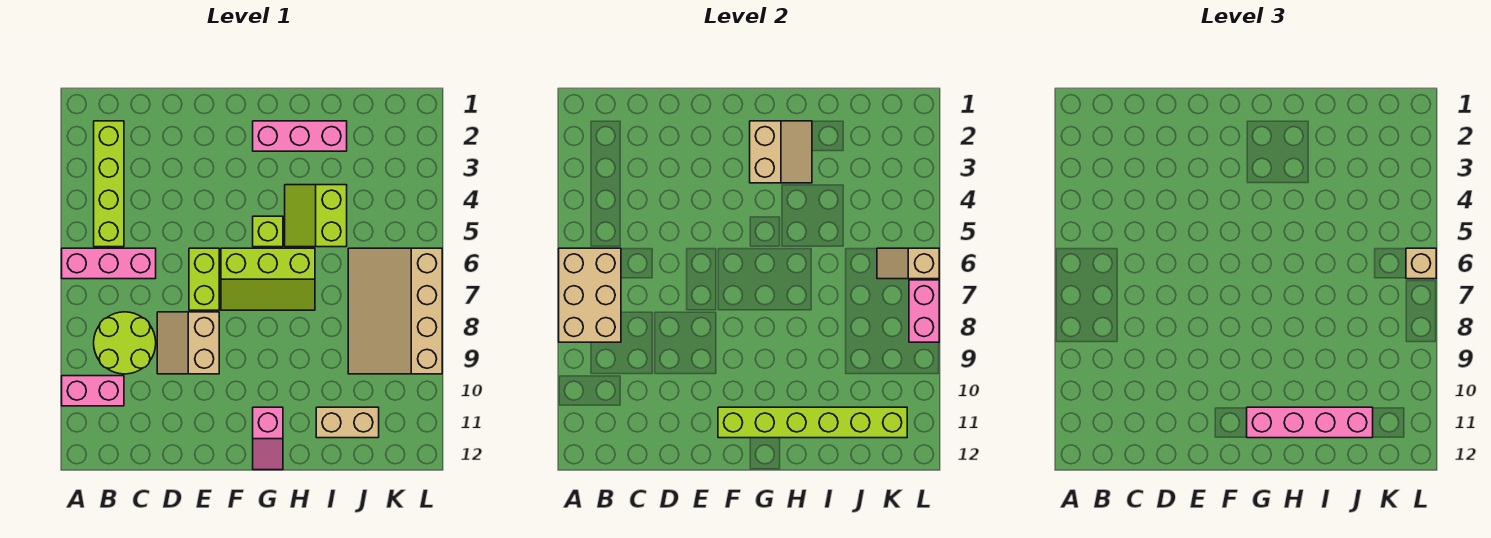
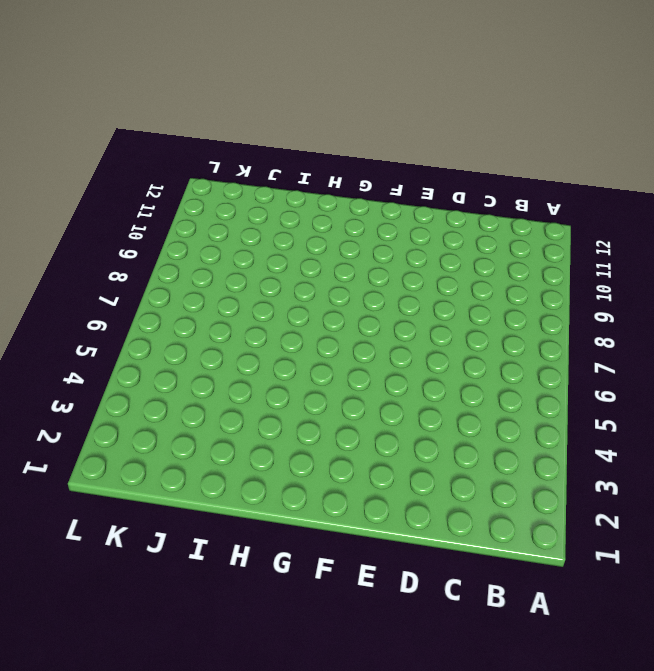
none -> pink 1x3 brick [62,248,156,279]
none -> pink 1x2 brick [62,376,124,406]
none -> lime 1x4 brick [94,121,124,247]

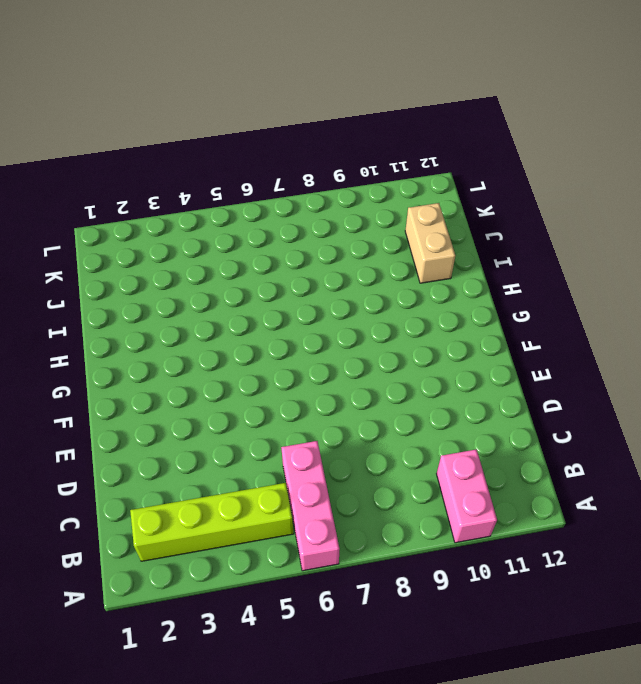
none -> lime 2x2 round brick [94,312,156,374]
none -> tan 2x2 slope [157,312,219,374]
none -> lime 1x2 brick [189,248,219,310]

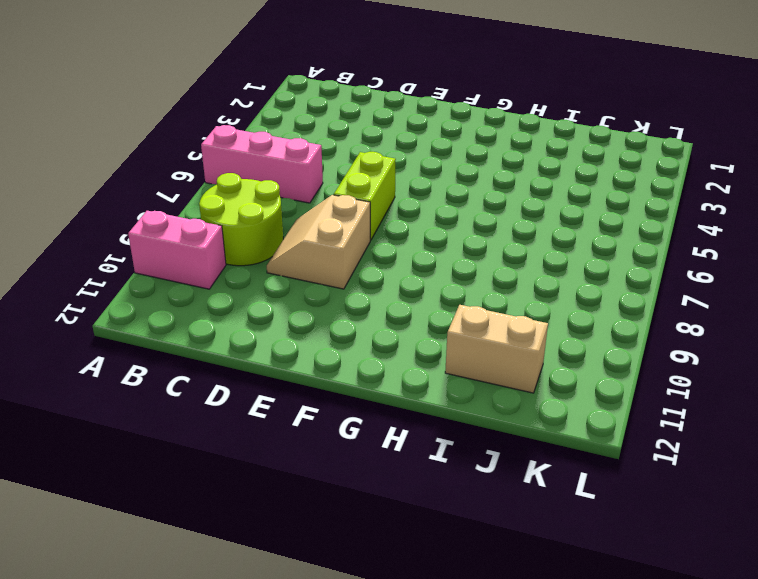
none -> lime 1x4 brick [94,121,124,247]
none -> lime 2x3 slope [221,248,315,310]
none -> pink 1x3 brick [253,121,347,151]

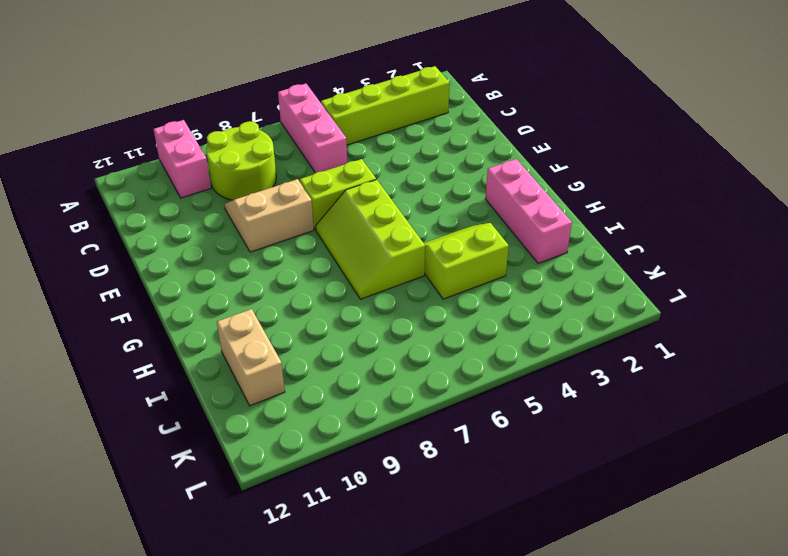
none -> lime 1x1 brick [253,216,283,247]
none -> pink 1x2 slope [253,407,283,470]
none -> tan 3x4 slope [348,248,442,374]

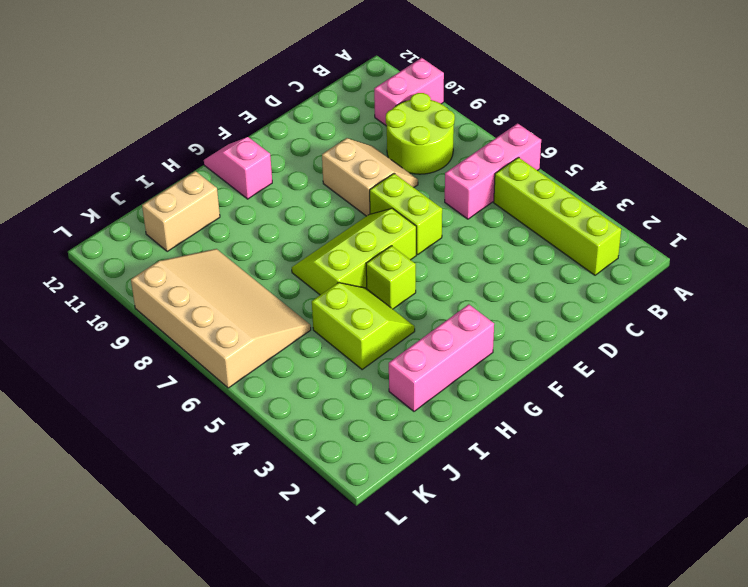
none -> tan 2x3 brick [559,248,621,342]
none -> lime 1x6 brick [718,407,907,438]
none -> tan 2x2 slope [750,121,812,183]

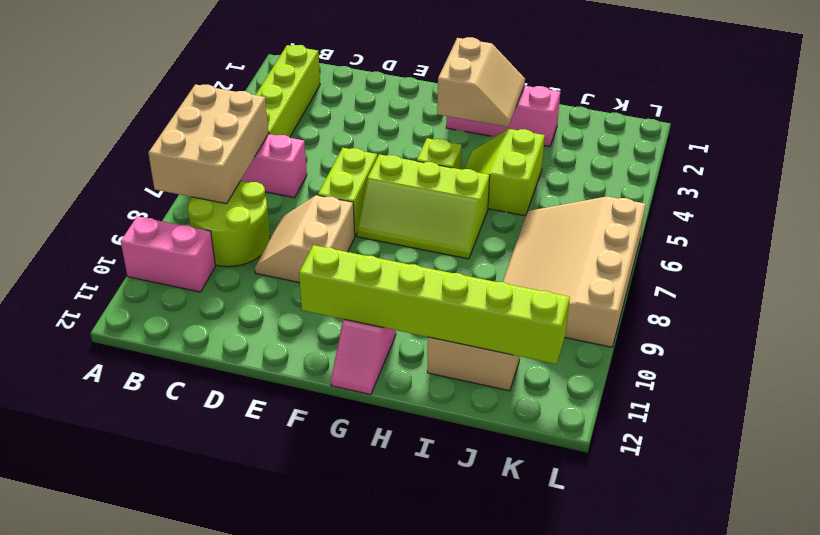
none -> tan 1x2 slope [877,248,939,279]
none -> pink 1x2 brick [909,280,939,342]
none -> pink 1x4 brick [1247,407,1373,438]

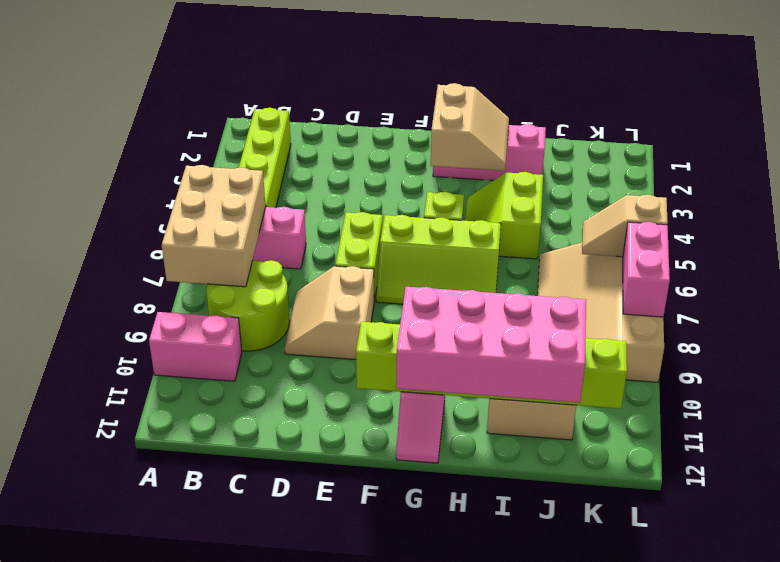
pink 2x4 brick [396,287,586,403] -> pink 1x4 brick [1247,407,1373,438]
none -> tan 1x1 brick [1406,248,1436,279]

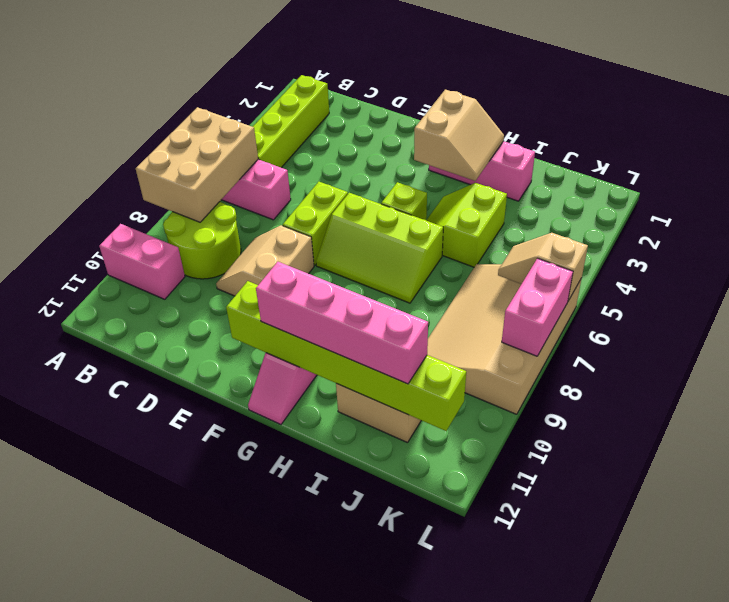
none -> tan 1x1 brick [1406,248,1436,279]

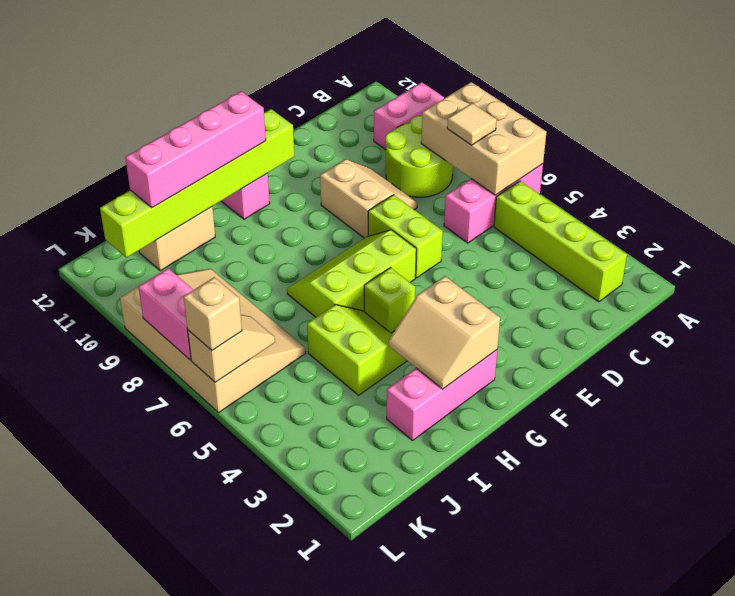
tan 1x1 tile [447,103,496,145] -> none

